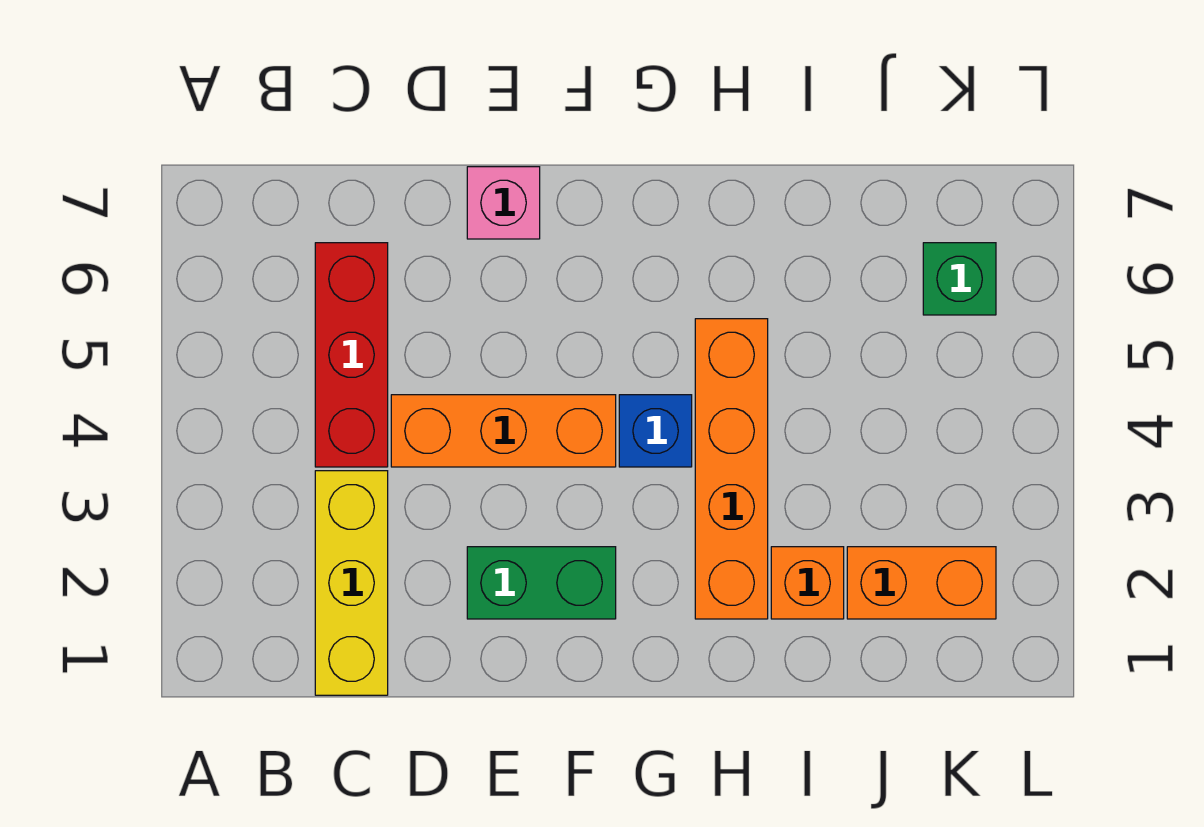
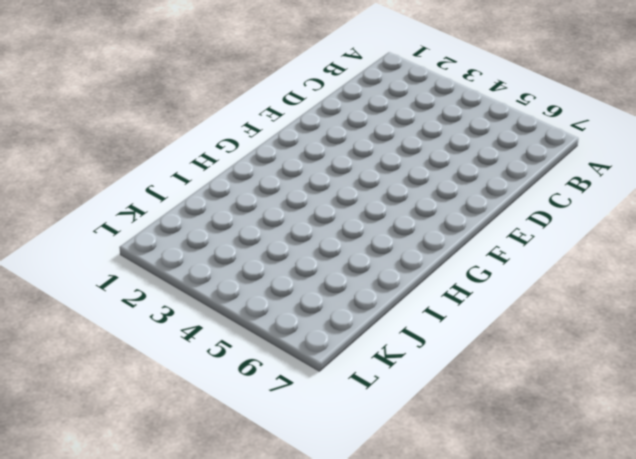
none -> yellow 1x3 brick [315,471,388,695]
none -> red 1x3 brick [315,243,388,467]

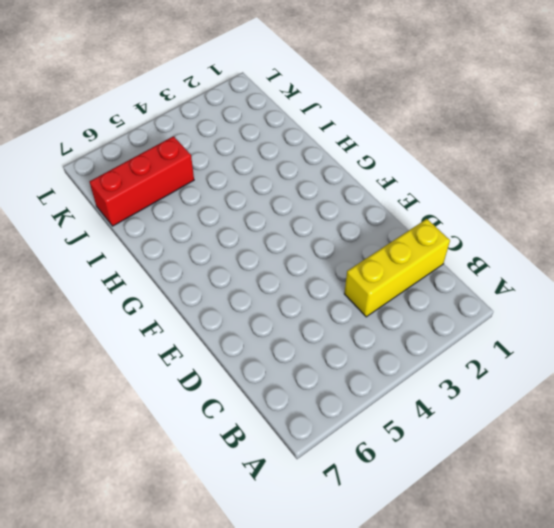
red 1x3 brick [89,136,194,226] -> red 1x3 brick moved to [315,243,388,467]
none -> orange 1x3 brick [391,395,616,467]
none -> green 1x2 brick [467,547,616,619]

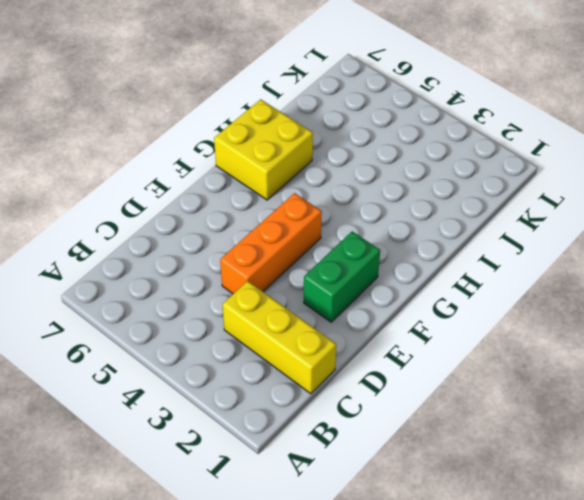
yellow 2x2 brick [214,99,313,200] -> none
none -> red 1x3 brick [315,243,388,467]
none -> pink 1x1 brick [467,167,540,239]

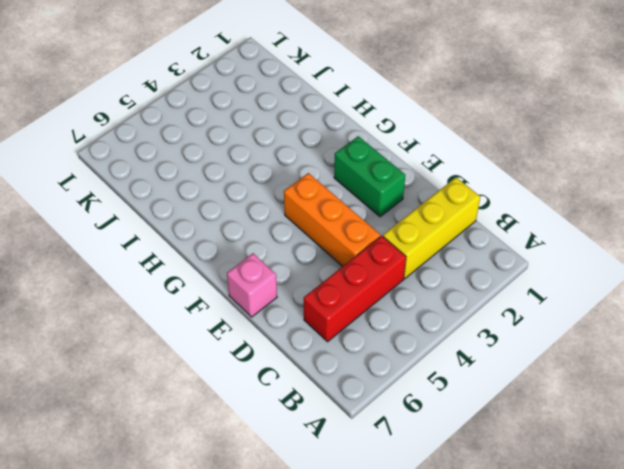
none -> blue 1x1 brick [619,395,692,467]
none -> orange 1x4 brick [695,319,768,619]

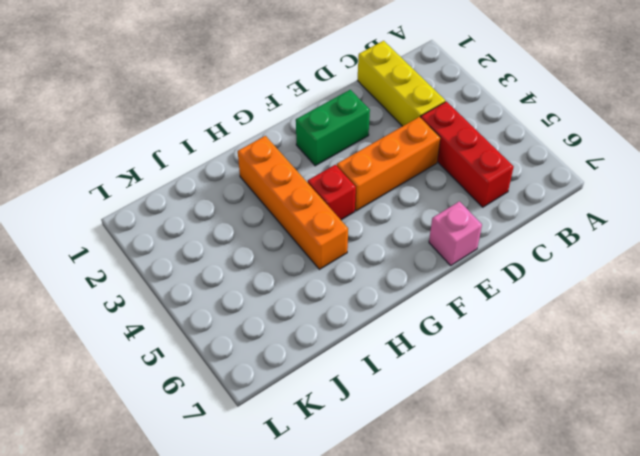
red 1x1 brick [308,165,356,220] -> blue 1x1 brick [619,395,692,467]
none -> orange 1x1 brick [771,547,844,619]
none -> orange 1x2 brick [847,547,996,619]

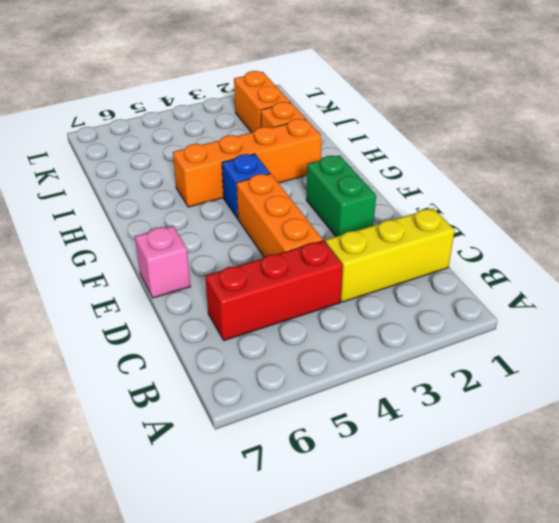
none -> green 1x1 brick [923,243,996,315]

